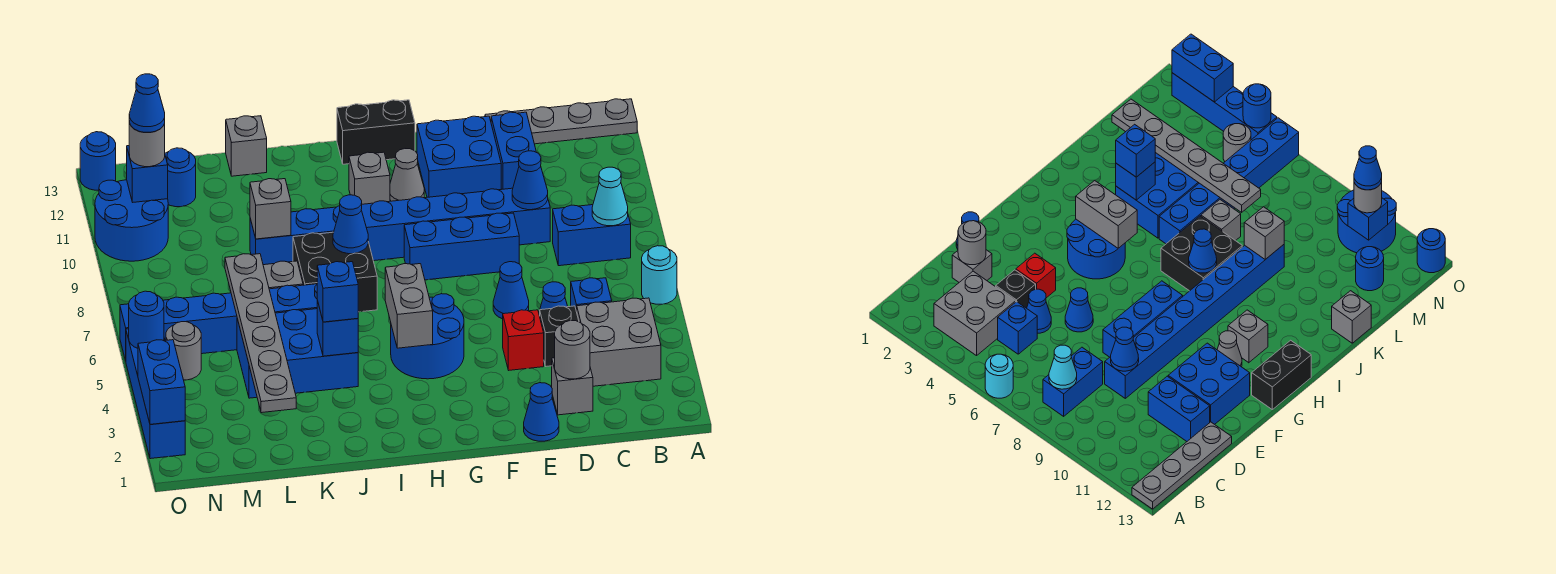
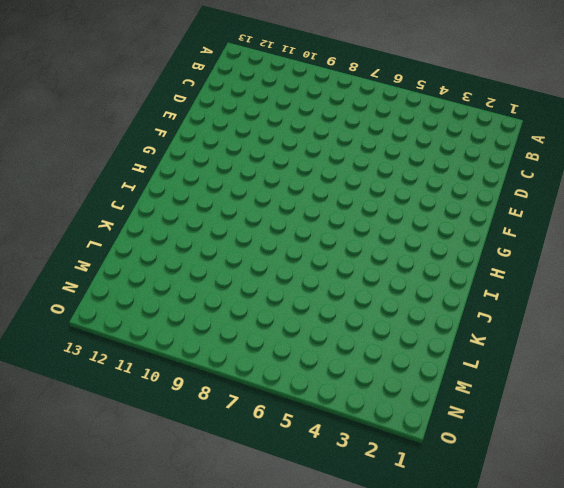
none -> cyan 1x1 round brick [642,246,677,304]
none -> grey 1x4 plate [485,99,637,144]
none -> grey 2x2 brick [577,298,661,386]
none -> blue 1x2 brick [553,205,631,266]

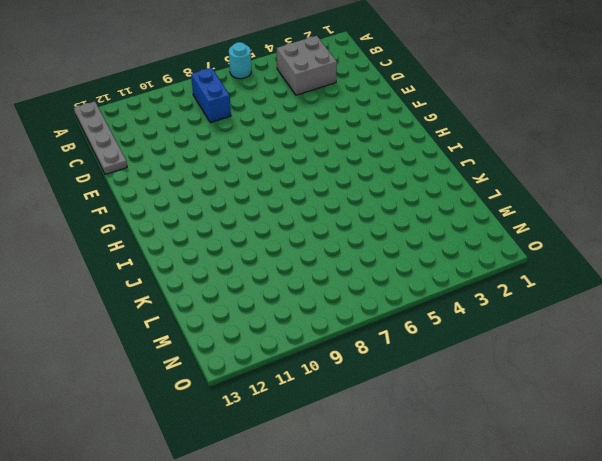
none -> blue 1x1 brick [571,278,612,312]
none -> grey 1x1 brick [552,358,593,415]
none -> black 1x1 brick [540,306,579,366]
none -> blue 1x1 cone [539,282,568,316]

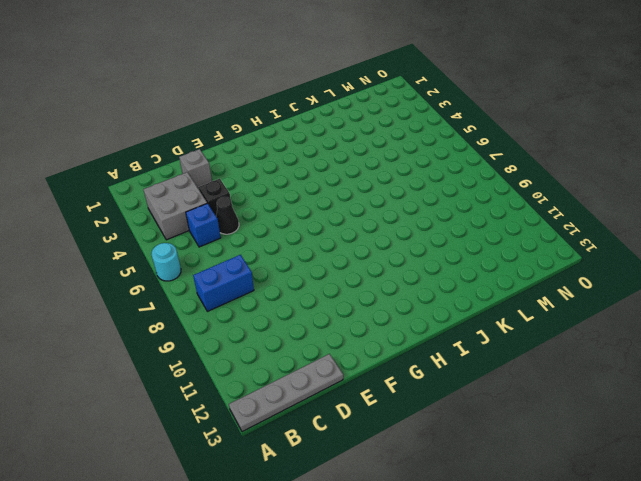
black 1x1 cone [216,197,239,234] -> blue 1x1 cone [539,282,568,316]
none -> blue 1x8 brick [250,188,550,265]
none -> blue 1x2 brick [491,112,536,189]
none -> blue 1x1 cone [524,383,559,441]
none -> red 1x1 brick [503,310,544,370]

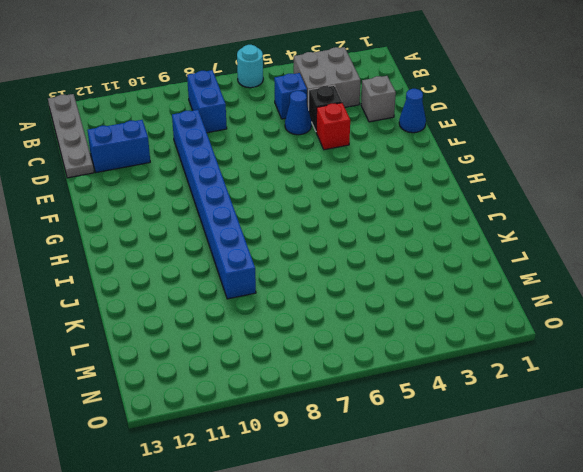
none -> blue 1x1 cone [493,262,529,319]
none -> blue 1x3 brick [404,213,519,280]
none -> blue 2x2 brick [417,116,501,197]
none -> blue 2x2 round brick [391,294,464,379]

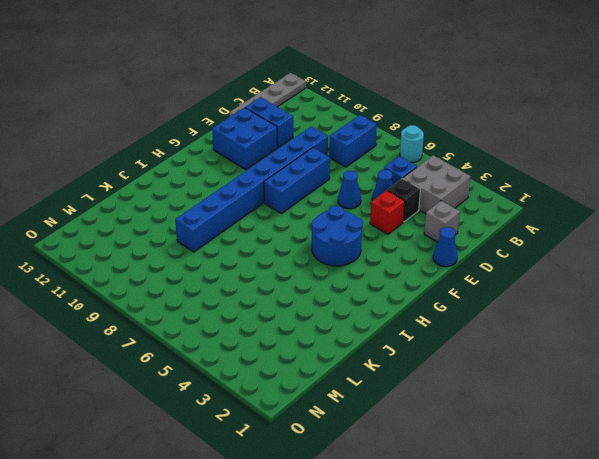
none -> grey 1x1 cone [390,149,424,201]
none -> black 1x2 brick [337,100,415,164]
none -> grey 1x1 brick [349,152,390,204]
none -> black 2x2 brick [293,232,377,312]

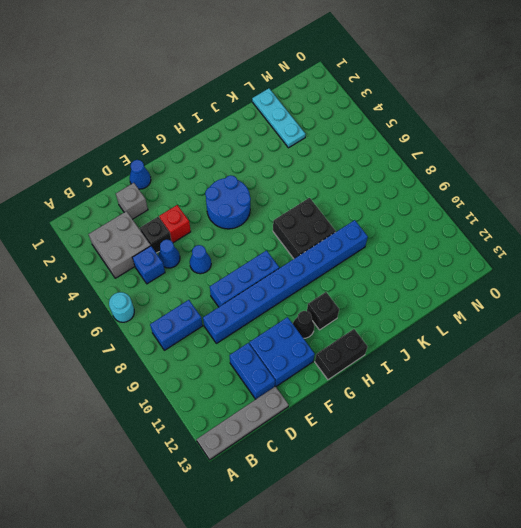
black 1x1 cone [293,311,314,338] -> grey 1x1 cone [390,149,424,201]
black 1x1 brick [307,292,339,330] -> grey 1x1 brick [349,152,390,204]
cyan 1x3 plate [252,88,305,148] -> none
none -> blue 2x3 brick [237,309,358,398]
none -> blue 1x6 brick [120,284,317,361]
none -> grey 1x1 brick [263,261,303,289]
none -> grey 1x1 brick [226,116,267,176]

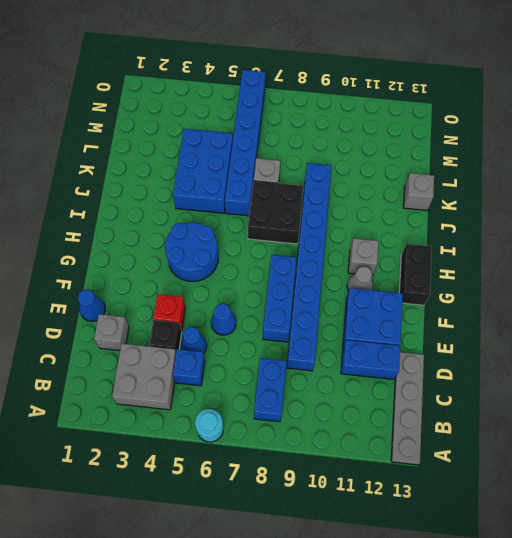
none -> blue 1x1 round brick [165,148,196,207]
none -> grey 1x1 round brick [166,322,201,380]
none -> blue 2x2 round brick [95,180,168,261]
none -> blue 1x4 brick [126,329,185,459]

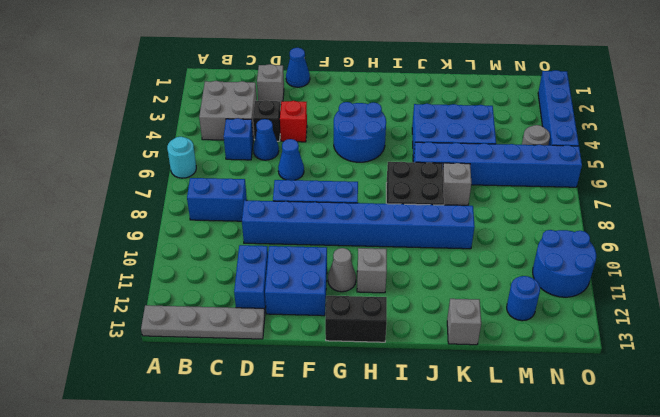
none -> blue 1x1 round brick [80,132,116,190]
none -> cyan 1x1 cone [592,167,628,226]
none -> grey 1x1 round brick [555,320,590,379]
none -> blue 1x1 cone [512,151,548,210]

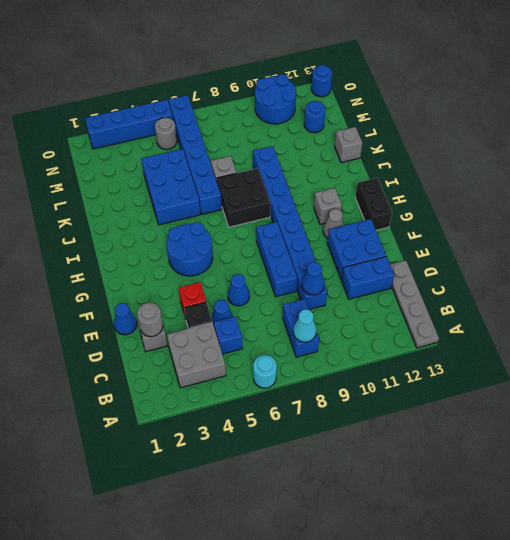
none -> grey 1x2 brick [385,264,433,348]
none -> blue 1x1 cone [333,195,368,254]
none -> blue 1x1 brick [317,300,358,356]
none -> grey 1x1 brick [250,179,291,239]

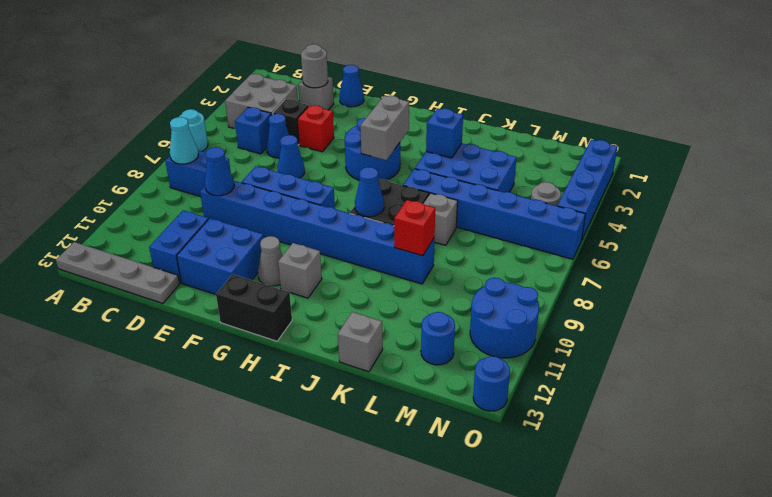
red 1x1 brick [394,200,435,256] -> grey 1x1 brick [250,179,291,239]
none -> grey 1x6 plate [225,254,296,413]
none -> blue 1x1 brick [127,146,168,202]
none -> blue 1x2 brick [138,340,185,424]
none -> blue 1x1 round brick [129,291,164,348]

